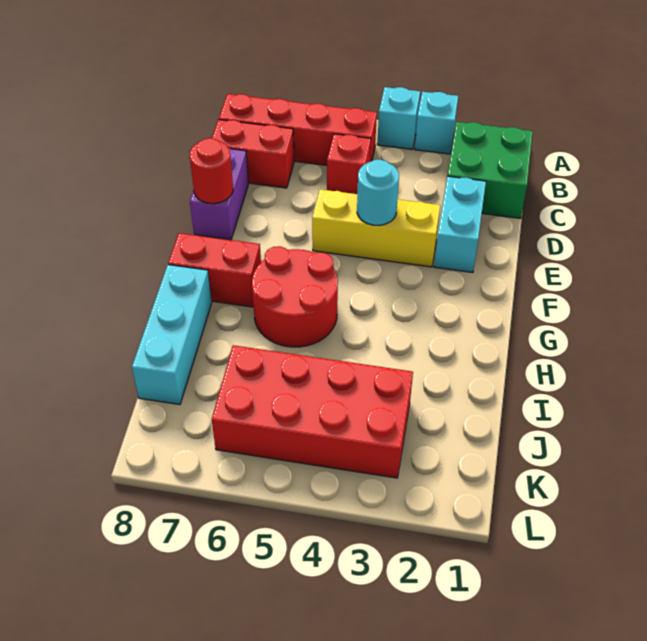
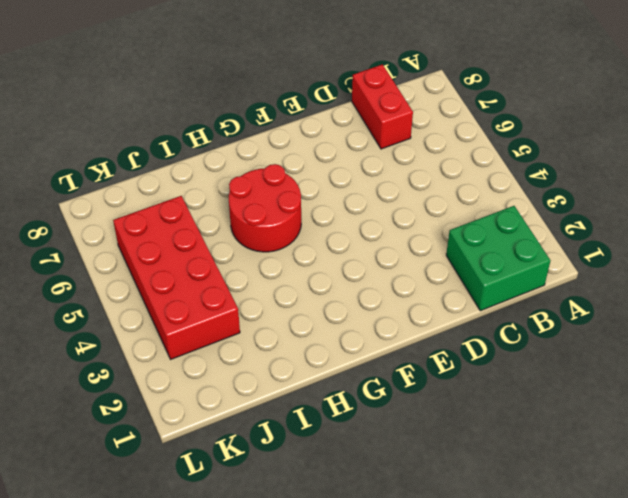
none -> cyan 1x1 brick [415,92,458,154]
none -> cyan 1x1 brick [377,87,420,149]
none -> red 1x4 brick [219,94,377,165]

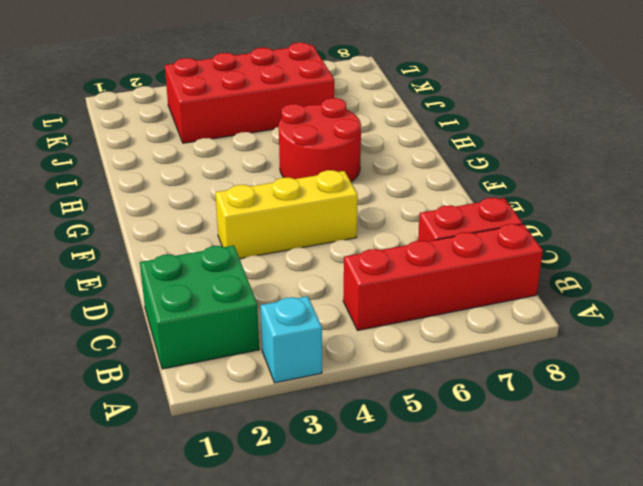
none -> cyan 1x1 brick [377,87,420,149]
none -> red 1x1 brick [327,134,371,194]
none -> cyan 1x2 brick [434,176,486,272]

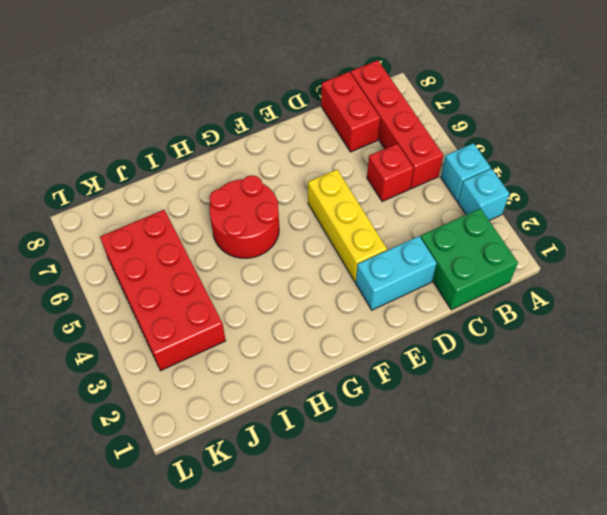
none -> purple 1x2 brick [190,148,248,240]
none -> red 1x2 brick [168,233,261,307]
none -> cyan 1x3 brick [132,265,212,404]

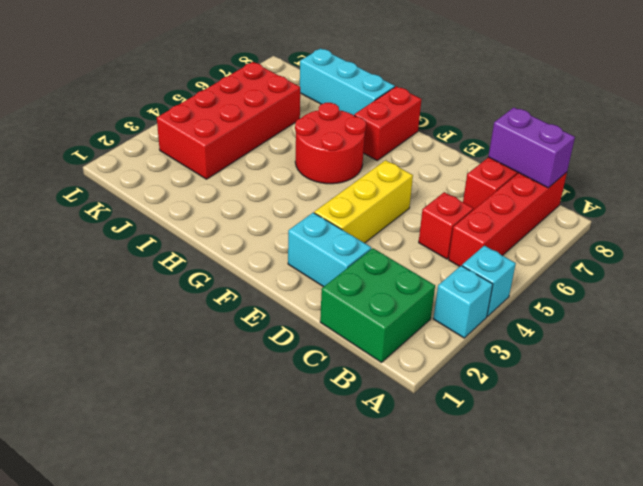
purple 1x2 brick [488,108,575,188] -> purple 1x2 brick moved to [190,148,248,240]
none -> cyan 1x1 round brick [357,160,399,225]
none -> red 1x1 round brick [190,138,233,204]

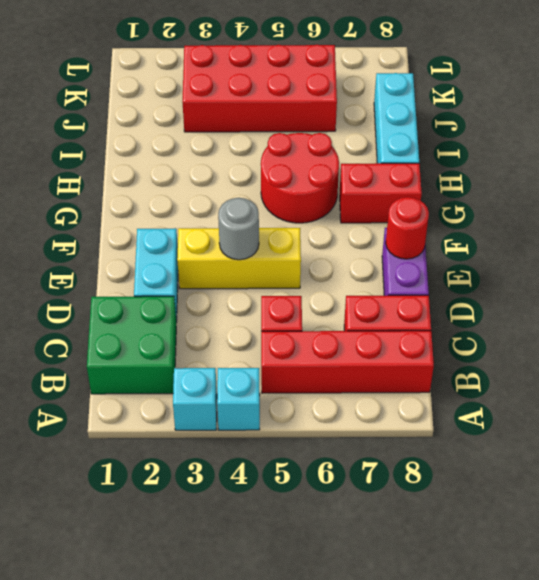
grey 1x1 round brick [218,198,259,260] -> cyan 1x1 round brick [357,160,399,225]

